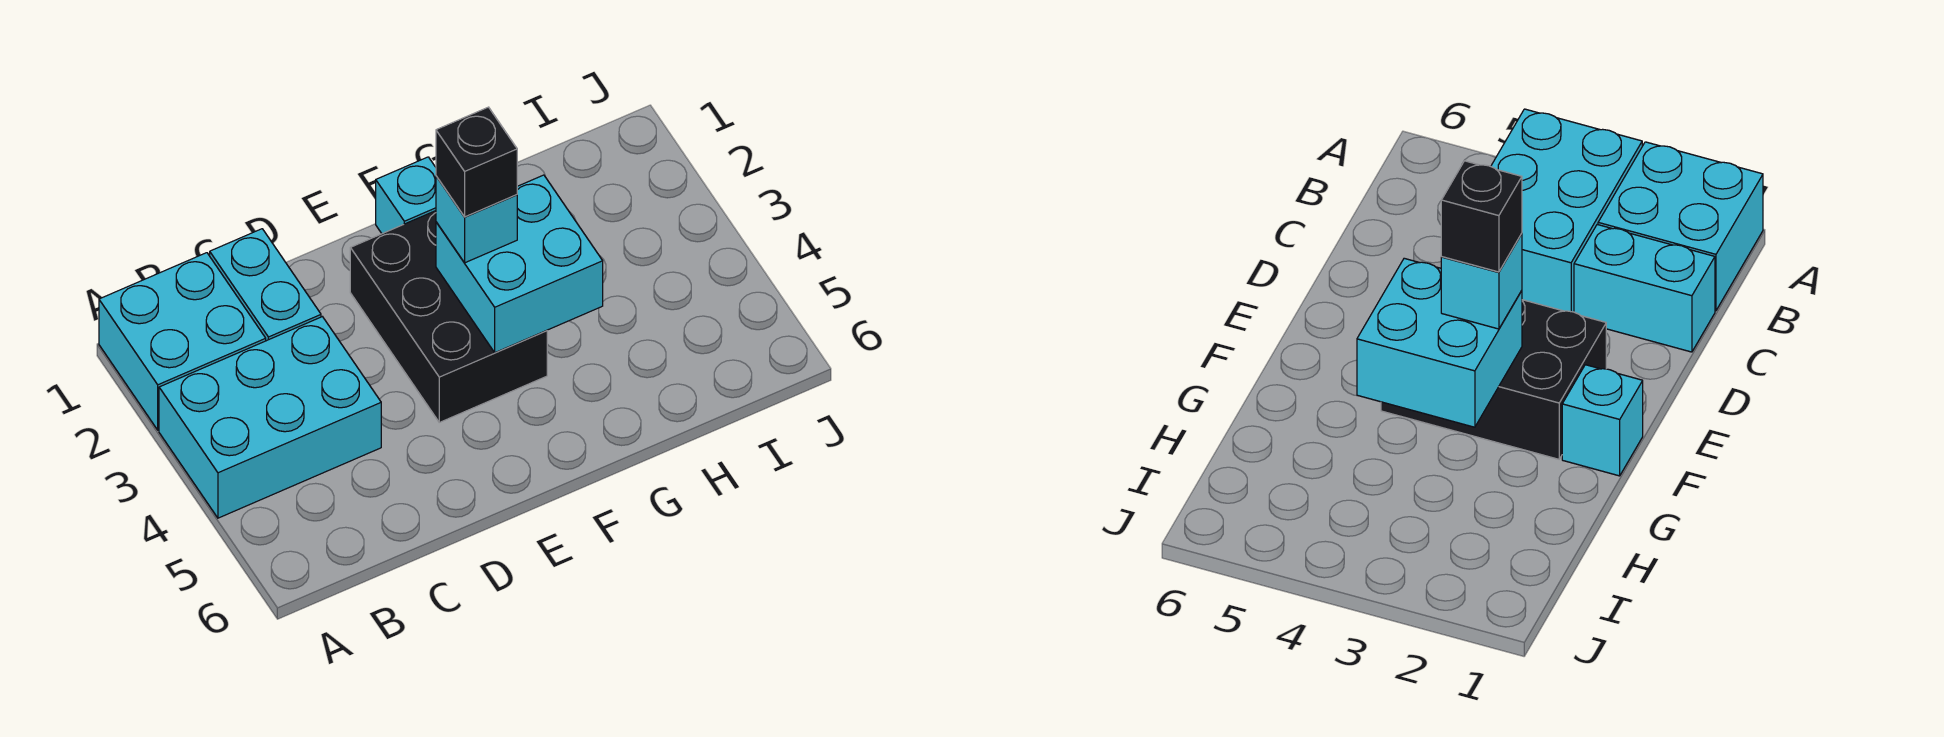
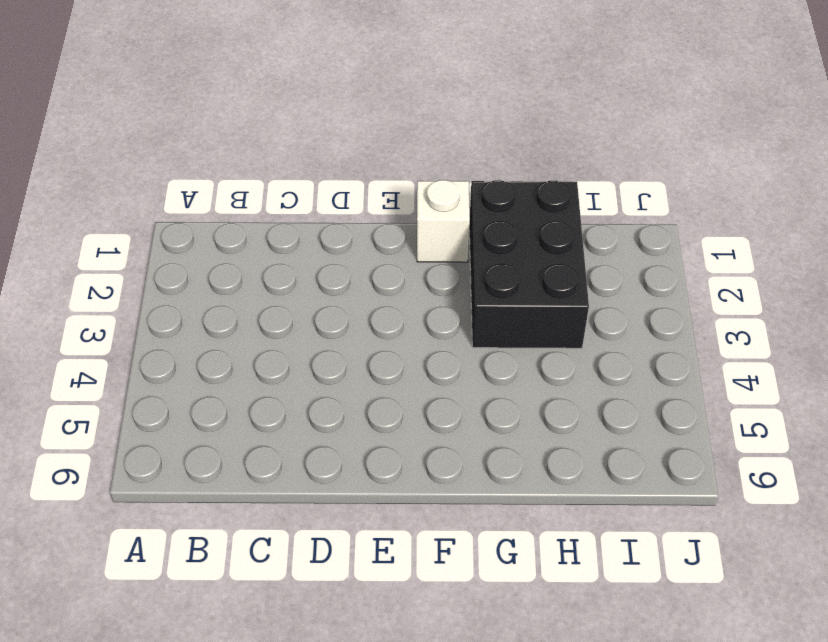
white 1x1 brick [417,180,470,262] -> cyan 1x1 brick [376,157,436,234]
black 2x3 brick [469,180,589,348] -> black 2x3 brick moved to [350,211,547,422]
none -> cyan 2x2 brick [99,253,266,430]
none -> cyan 2x3 brick [159,317,381,518]

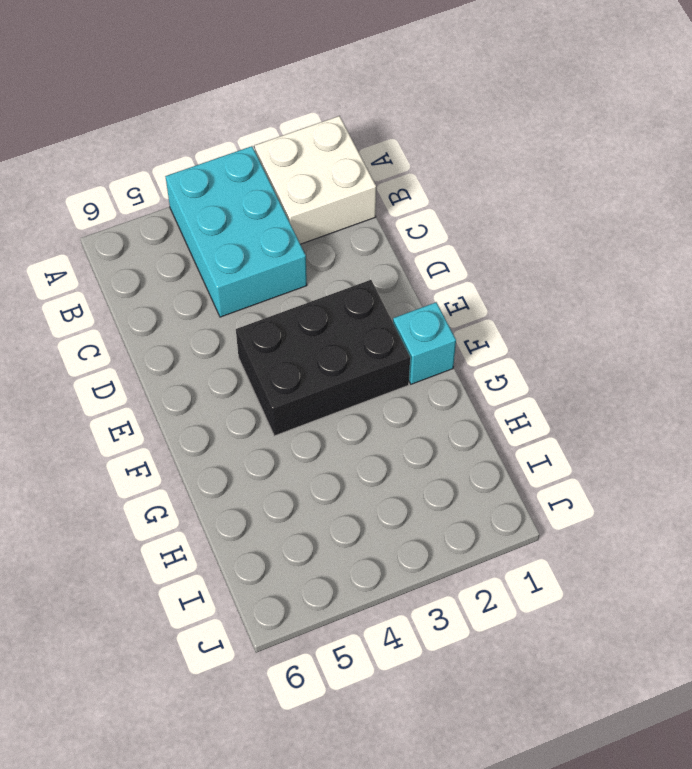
white 2x2 brick [254,116,376,244] -> cyan 2x2 brick [99,253,266,430]
none -> cyan 1x2 brick [210,229,321,341]
none -> cyan 2x2 brick [436,175,603,353]

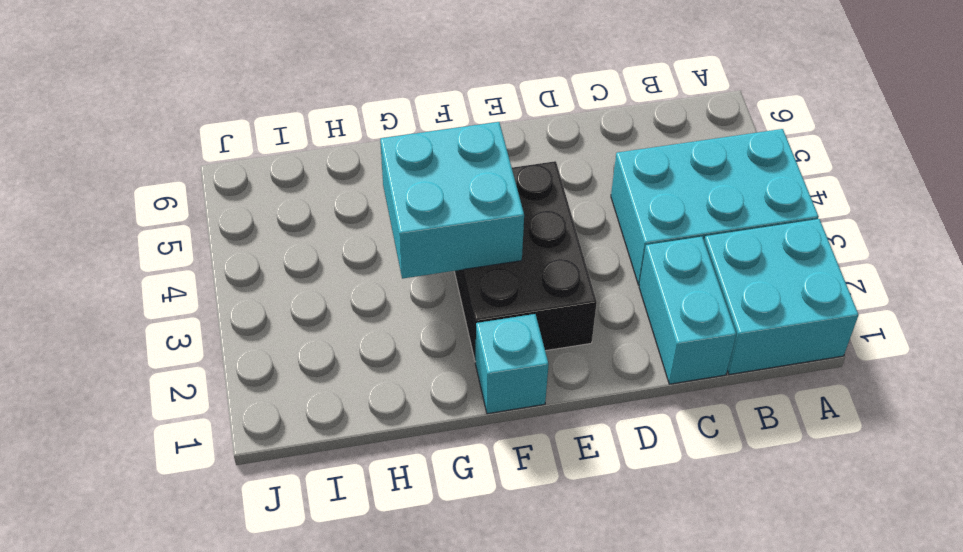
none -> cyan 1x1 brick [436,176,517,263]
none -> black 1x1 brick [436,107,517,217]

